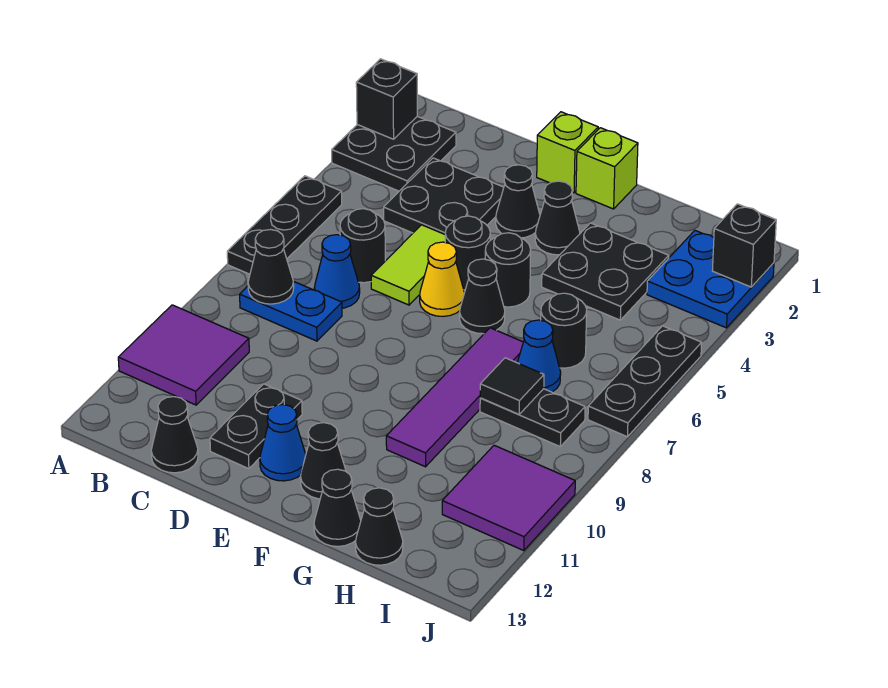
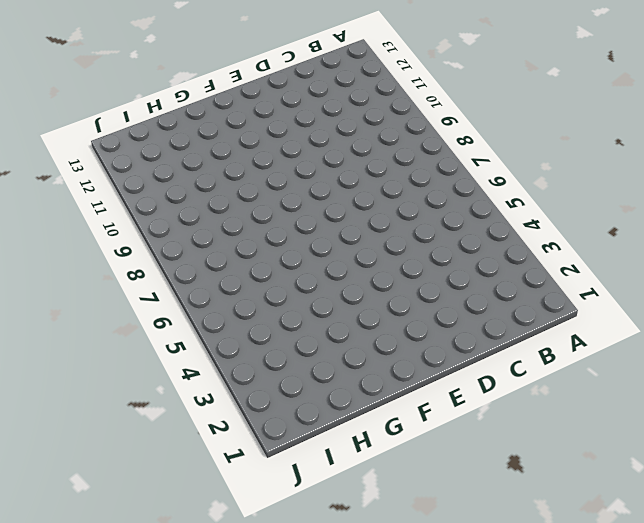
none -> black 2x2 plate [332,116,456,191]
none -> black 1x3 plate [227,176,342,274]
none -> purple 2x2 tile [118,305,249,405]
none -> blue 1x2 plate [240,281,342,341]

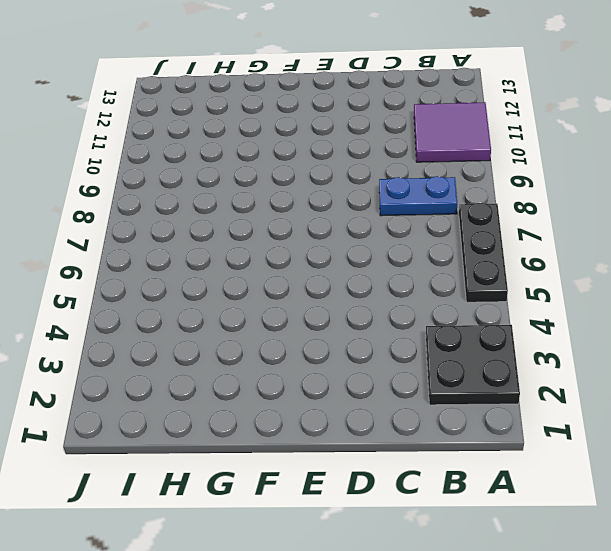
none -> black 2x2 plate [384,158,504,234]
none -> black 1x1 round brick [340,209,385,283]
none -> blue 1x1 cone [314,235,360,308]
none -> black 1x1 cone [151,397,198,473]

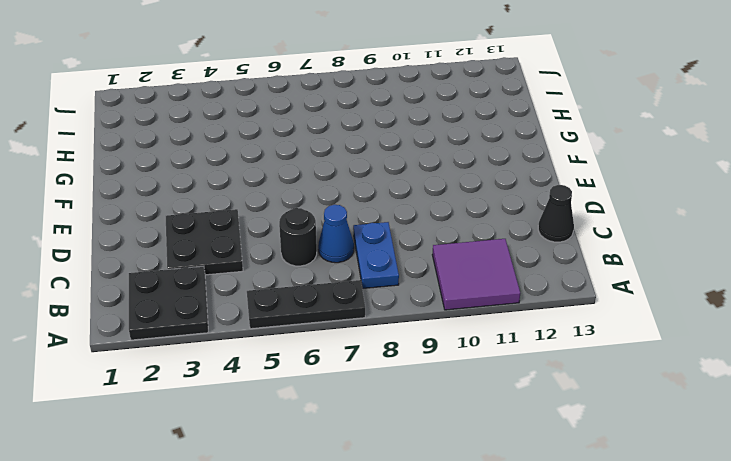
none -> lime 1x2 tile [371,225,445,305]
none -> black 1x2 plate [210,384,302,469]
none -> lime 1x1 brick [537,112,598,193]
none -> black 1x1 cone [496,165,540,238]

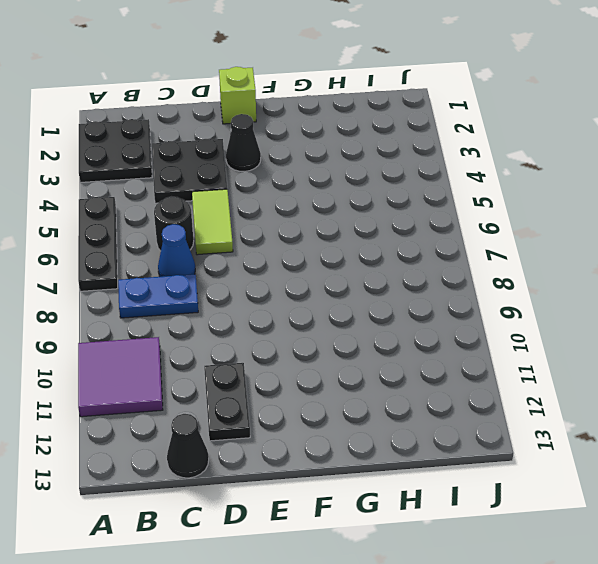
none -> black 1x1 round brick [445,216,490,290]
none -> yellow 1x1 cone [420,242,465,316]
none -> blue 1x1 cone [260,405,306,481]
none -> lime 1x1 brick [576,128,638,209]

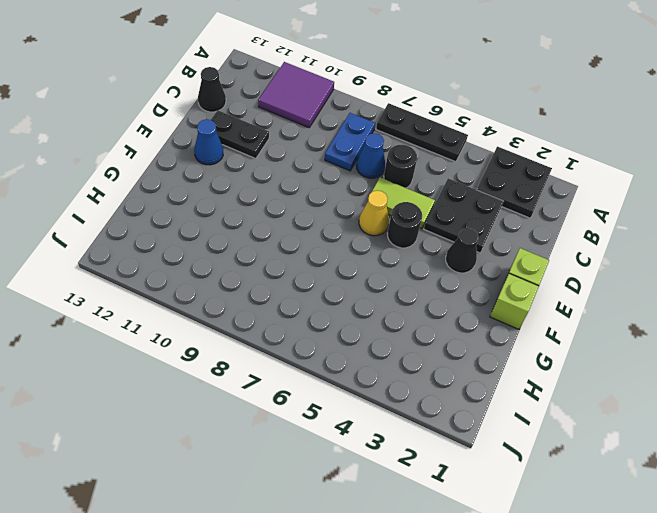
none -> black 1x1 cone [535,181,580,255]
none -> black 1x1 round brick [485,233,531,307]
none -> black 1x1 cone [460,259,505,334]
none -> black 1x1 cone [300,423,346,499]

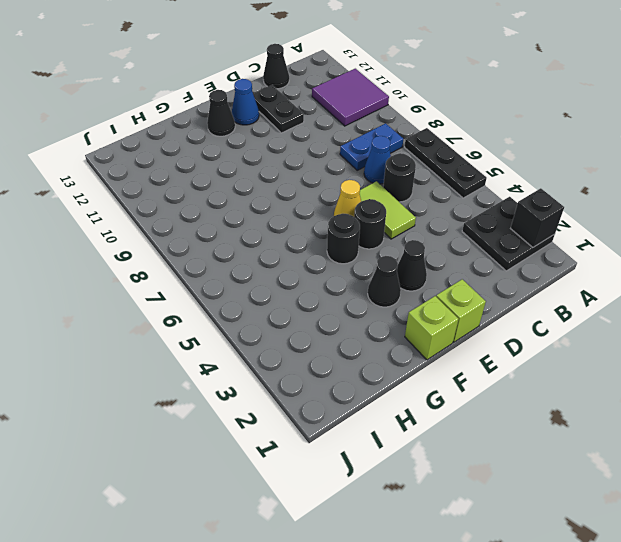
none -> black 2x2 plate [384,158,504,234]
none -> black 1x1 cone [460,259,505,334]
none -> black 2x2 plate [542,223,669,320]
none -> purple 1x4 tile [386,328,523,467]

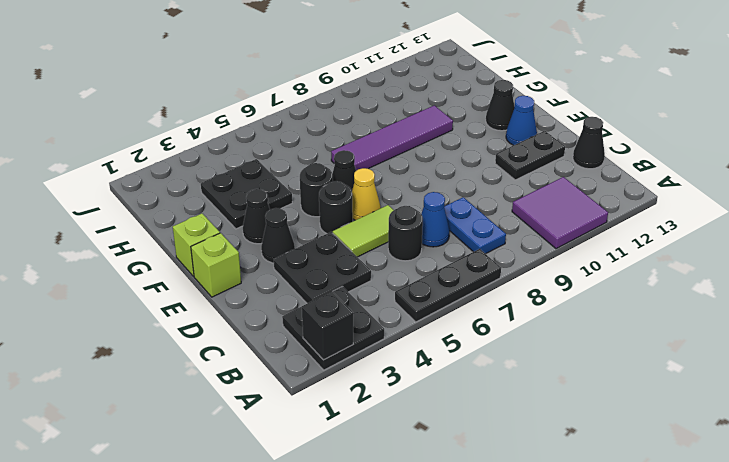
none -> black 1x1 cone [314,469,361,546]
none -> black 1x1 round brick [541,293,587,368]
none -> blue 1x1 cone [517,320,561,392]
none -> black 1x2 plate [480,389,585,446]

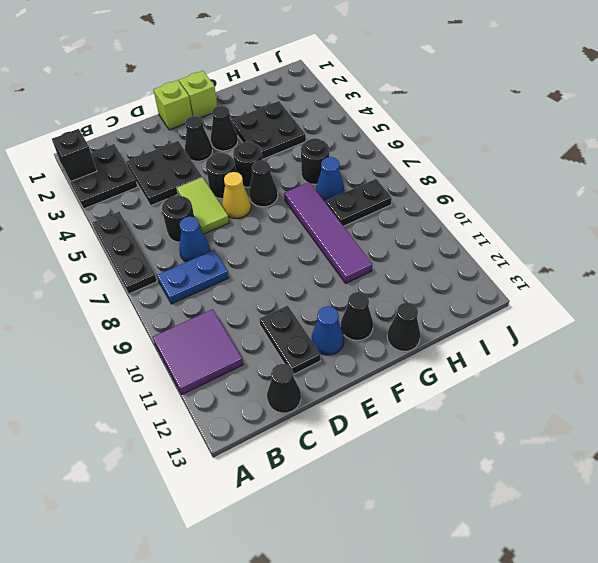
none -> black 1x1 cone [355,488,403,565]
none -> blue 2x2 plate [647,231,774,328]
none -> purple 2x2 tile [442,445,575,551]
none -> black 1x3 plate [588,326,702,437]

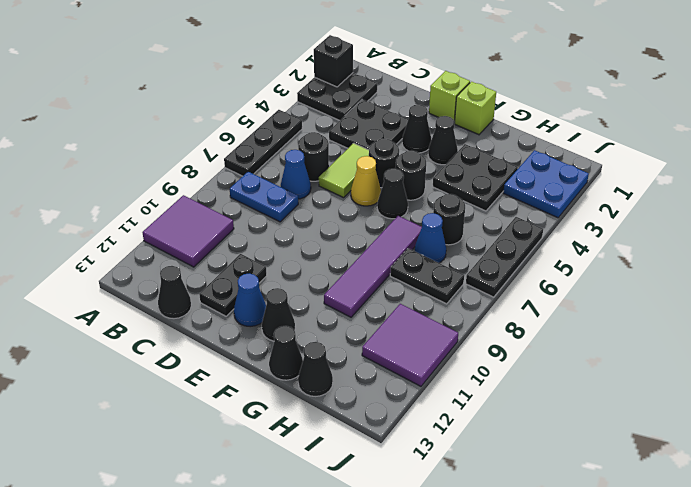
none -> black 1x1 cone [248,230,294,304]
none -> black 1x1 tile [480,358,544,414]
none -> black 1x1 brick [712,204,776,287]

